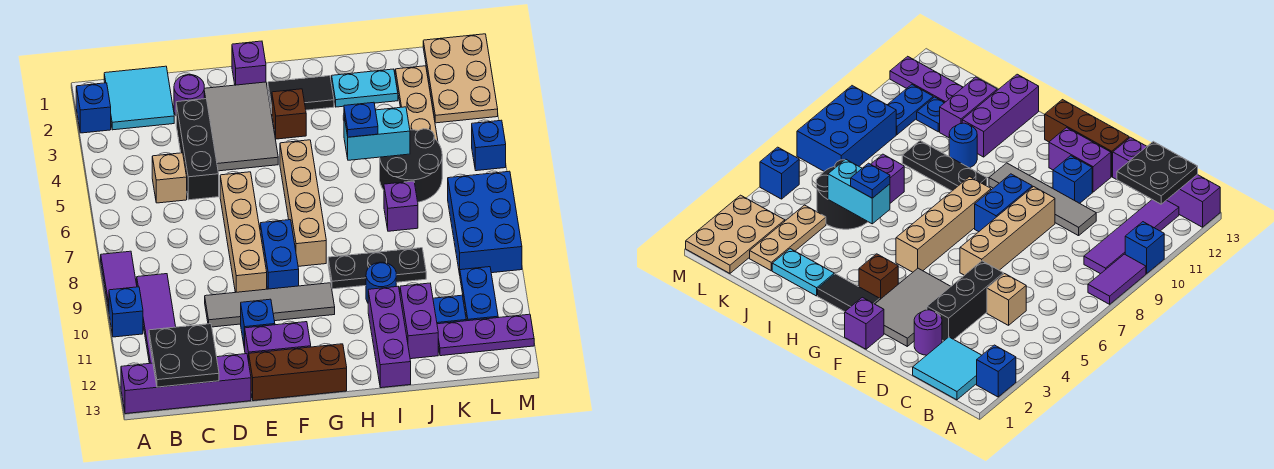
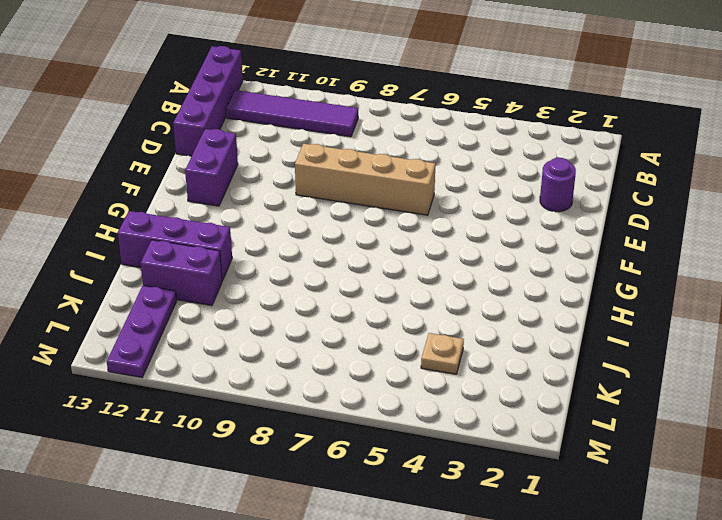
tan 1x1 plate [421,333,464,374] -> tan 1x3 plate [395,66,438,142]
none -> blue 1x1 brick [76,83,111,133]
none -> purple 1x2 tile [101,251,137,310]
none -> blue 1x1 brick [109,287,143,337]
none -> cyan 2x2 tile [104,66,174,130]

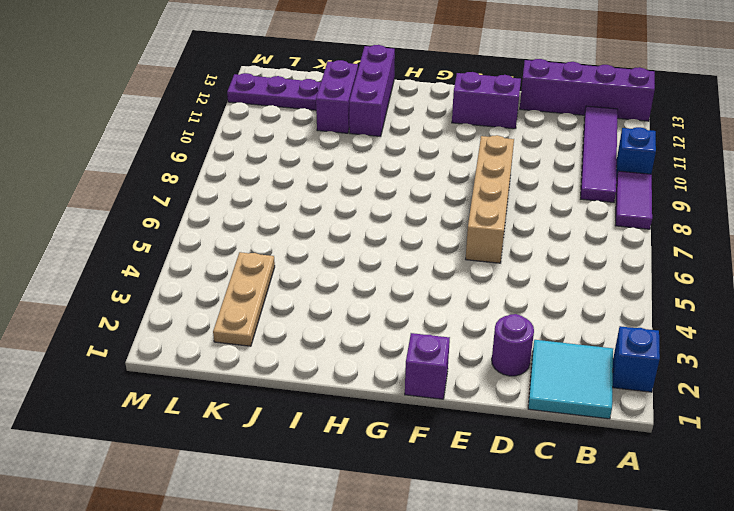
none -> tan 1x1 brick [152,153,187,203]
none -> black 1x3 brick [176,99,219,200]
none -> grey 1x4 tile [205,283,335,327]
none -> grey 2x3 tile [204,82,278,171]

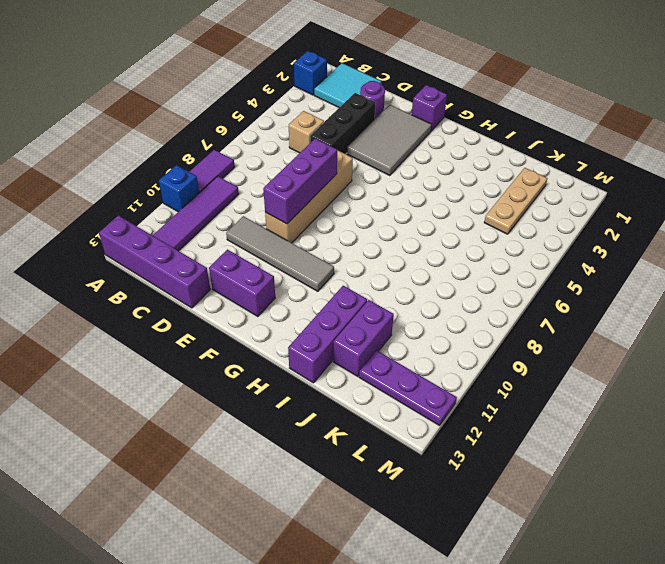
purple 1x3 brick [263,139,338,224] -> none
none -> blue 1x1 brick [241,299,275,349]
none -> brown 1x3 brick [249,344,347,401]
none -> blue 1x2 brick [260,220,299,289]
none -> black 1x2 tile [268,76,334,112]

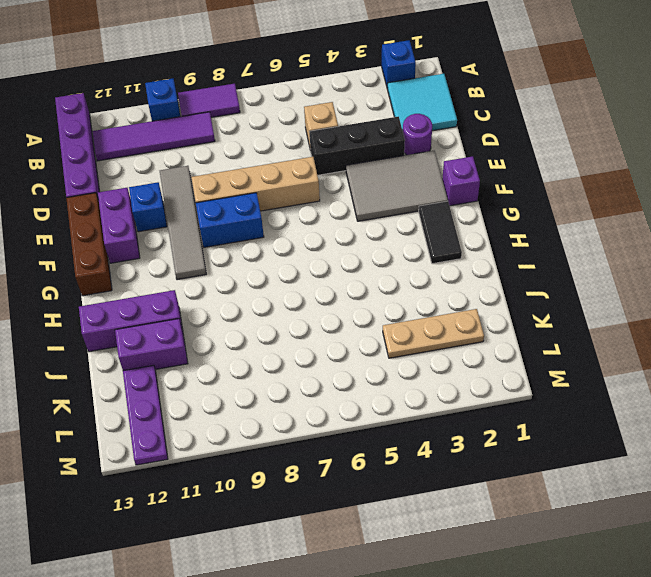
none -> brown 1x1 brick [272,89,306,139]
none -> tan 1x4 brick [280,140,326,266]
none -> black 1x3 plate [328,248,426,289]
none -> cyan 1x2 plate [332,69,398,107]

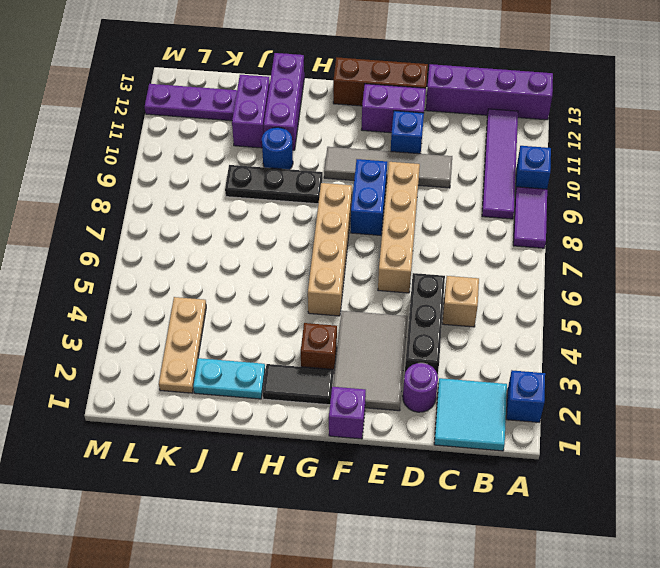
none -> black 2x2 round brick [380,129,442,202]
none -> purple 1x1 brick [384,181,418,231]
none -> blue 1x1 plate [433,295,467,324]
none -> tan 2x3 plate [423,34,498,123]

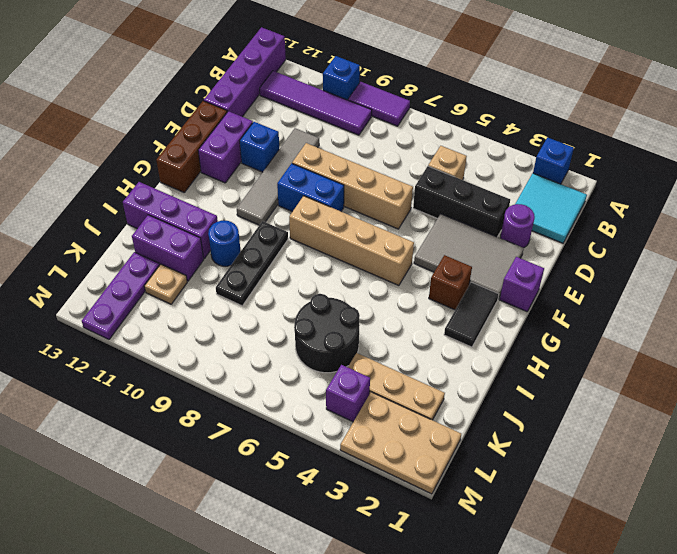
tan 1x1 plate [144,264,187,304] -> blue 1x1 plate [433,295,467,324]
purple 1x1 brick [326,365,370,422] -> purple 1x1 brick moved to [384,181,418,231]
none -> cyan 1x2 plate [332,69,398,107]
none -> blue 2x3 brick [448,171,522,274]
none -> blue 1x2 plate [460,267,498,321]
none -> blue 1x1 brick [472,120,506,171]

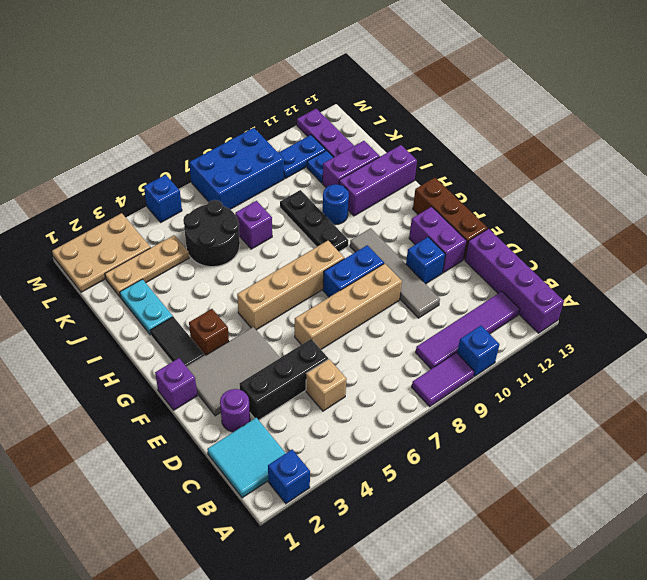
none -> black 2x2 plate [149,324,219,387]
none -> cyan 1x2 brick [344,107,410,160]
none -> blue 1x1 plate [344,102,378,137]

